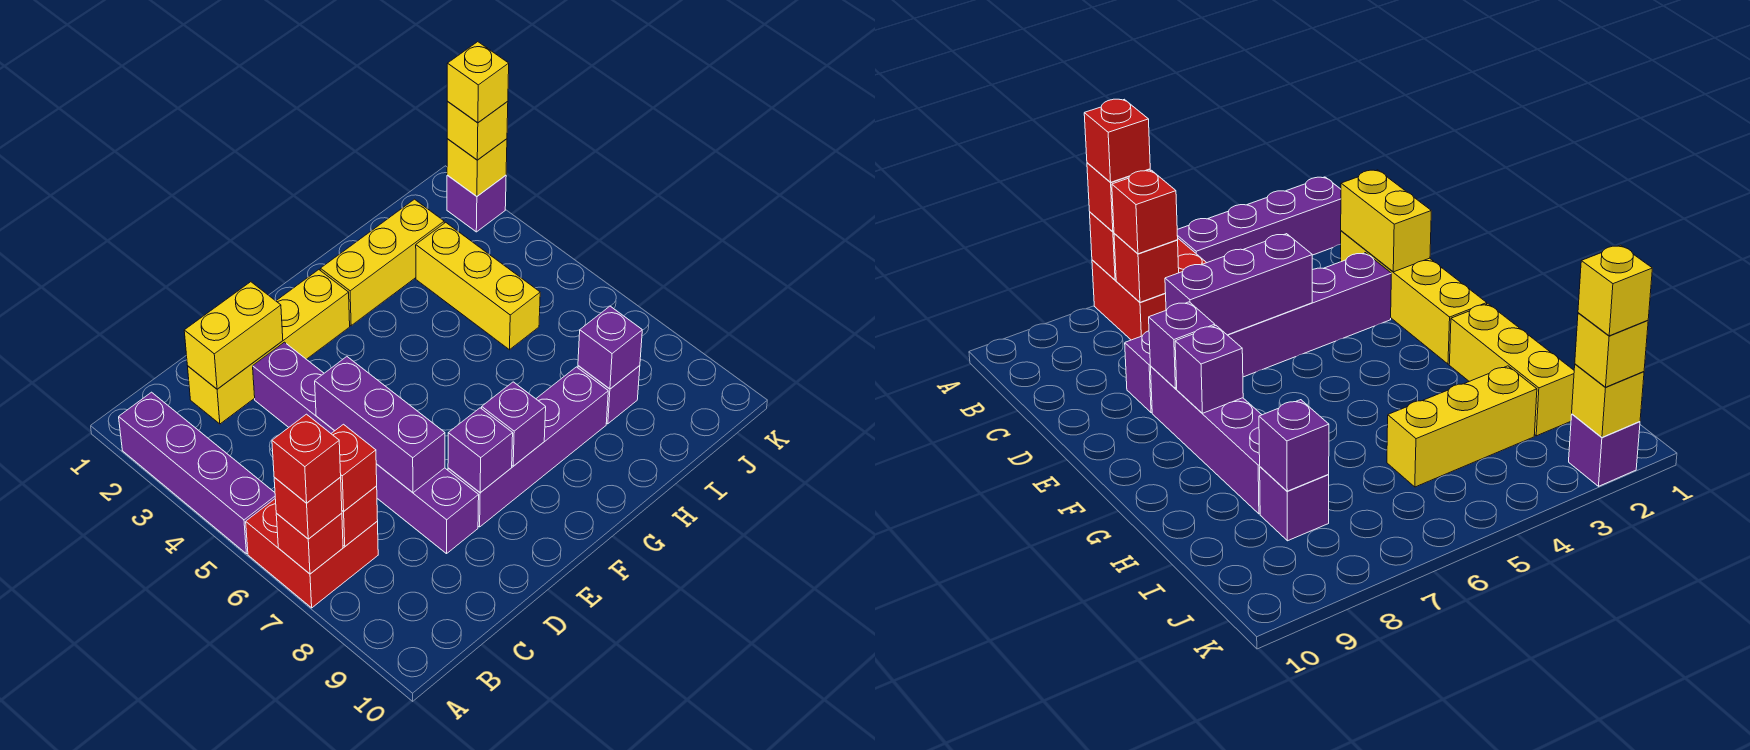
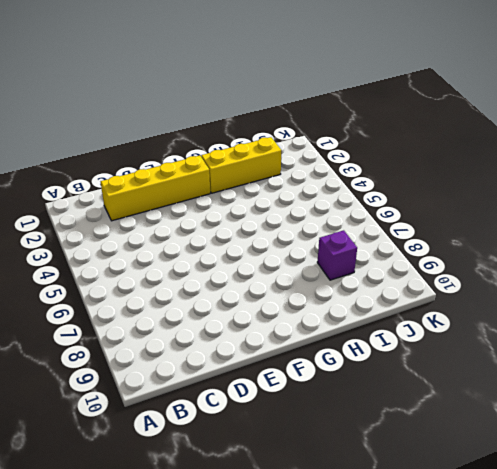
none -> purple 1x4 brick [119,392,275,554]
none -> red 2x2 brick [246,499,378,608]
none -> purple 1x6 brick [253,342,479,554]

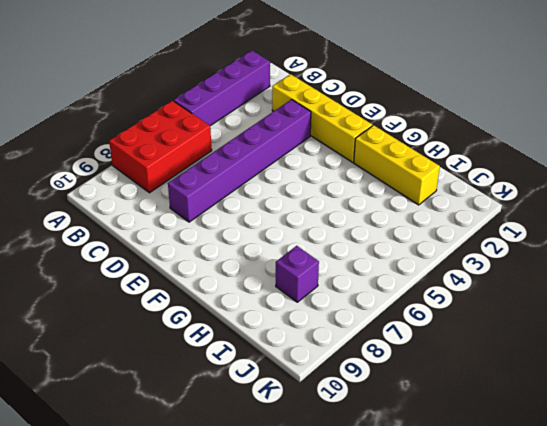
red 2x3 brick [109,101,212,193] -> red 2x2 brick [246,499,378,608]
none -> purple 1x4 brick [448,367,608,527]
none -> yellow 1x3 brick [416,222,540,350]
none -> purple 1x1 brick [447,175,506,232]

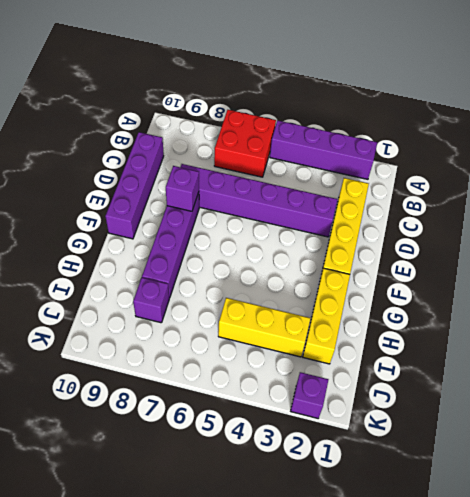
purple 1x4 brick [105,132,164,239] -> none
none -> red 1x1 brick [276,513,343,574]
none -> red 1x1 brick [342,486,378,546]
none -> yellow 1x2 brick [184,282,283,389]

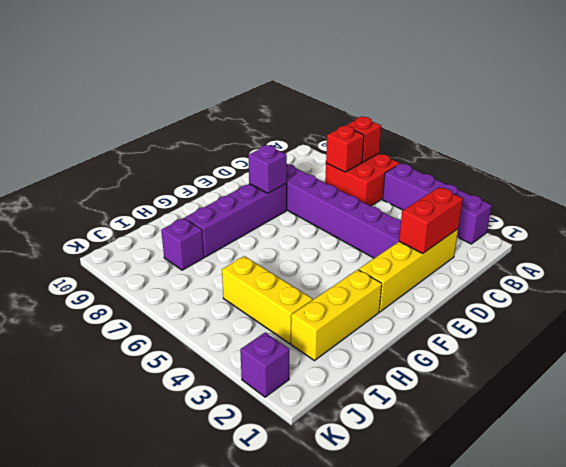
red 1x2 brick [399,187,463,253] -> yellow 1x2 brick [184,282,283,389]
none -> purple 1x3 brick [315,357,445,493]
none -> purple 1x1 brick [482,382,546,466]
none -> purple 1x1 brick [578,306,642,389]

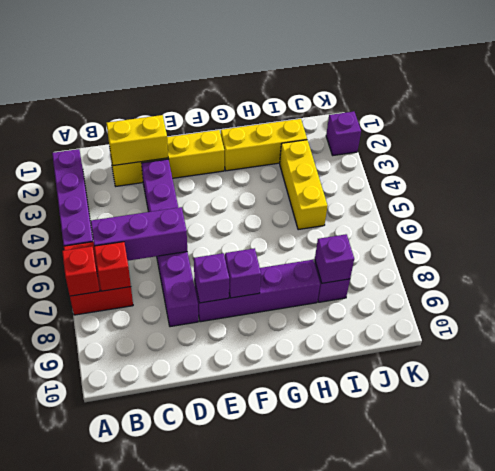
purple 1x3 brick [91,207,187,261] -> purple 1x3 brick turned to [315,357,445,493]
none -> yellow 1x1 brick [447,139,507,196]
none -> red 1x1 brick [274,477,342,539]
none -> red 1x1 brick [331,424,377,512]

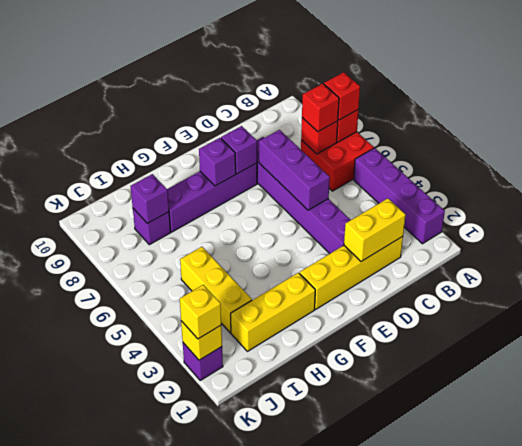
none -> red 1x1 brick [272,414,341,503]
none -> yellow 1x1 brick [447,42,509,123]

